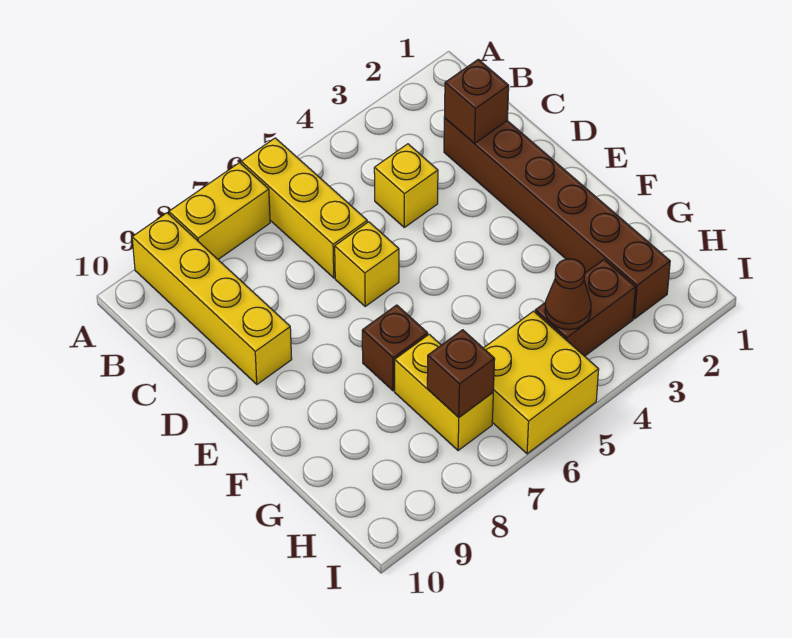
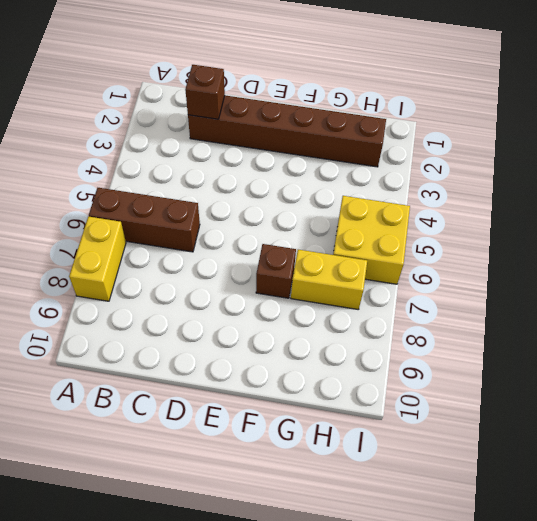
brown 1x3 brick [89,188,200,252] -> yellow 1x3 brick [241,138,367,278]
none -> yellow 1x4 brick [132,213,292,384]
none -> yellow 1x1 brick [374,144,438,227]
none -> yellow 1x1 brick [335,222,399,306]

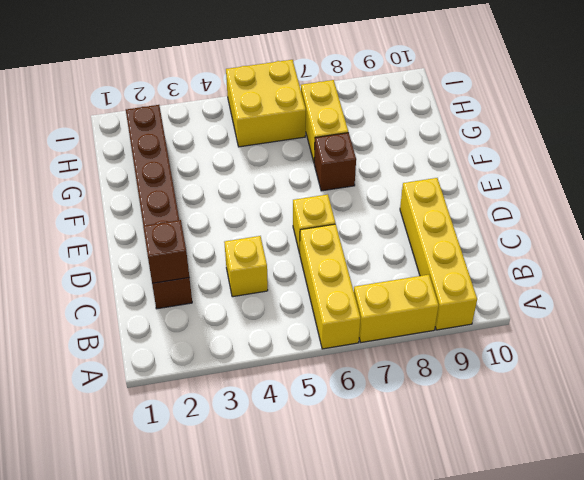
none -> brown 1x2 brick [535,260,635,356]
none -> brown 1x1 cone [545,259,591,330]
none -> brown 1x1 brick [427,330,495,417]

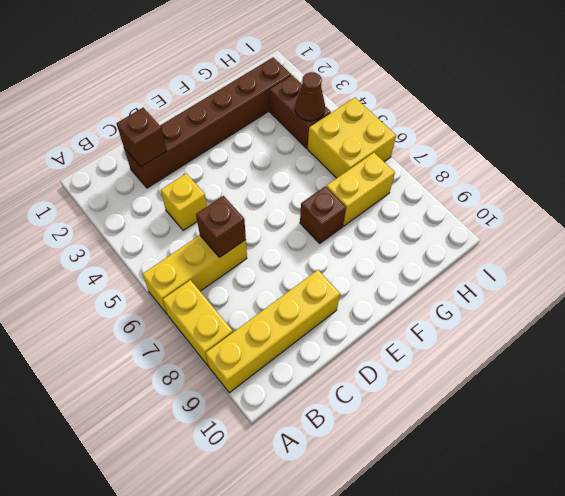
brown 1x1 brick [196,196,246,257] -> brown 1x1 brick moved to [427,330,495,417]
none -> yellow 1x1 brick [335,222,399,306]

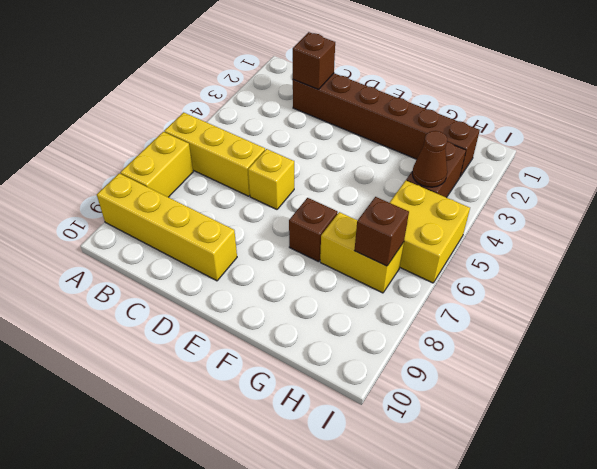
none -> yellow 1x1 brick [374,144,438,227]

